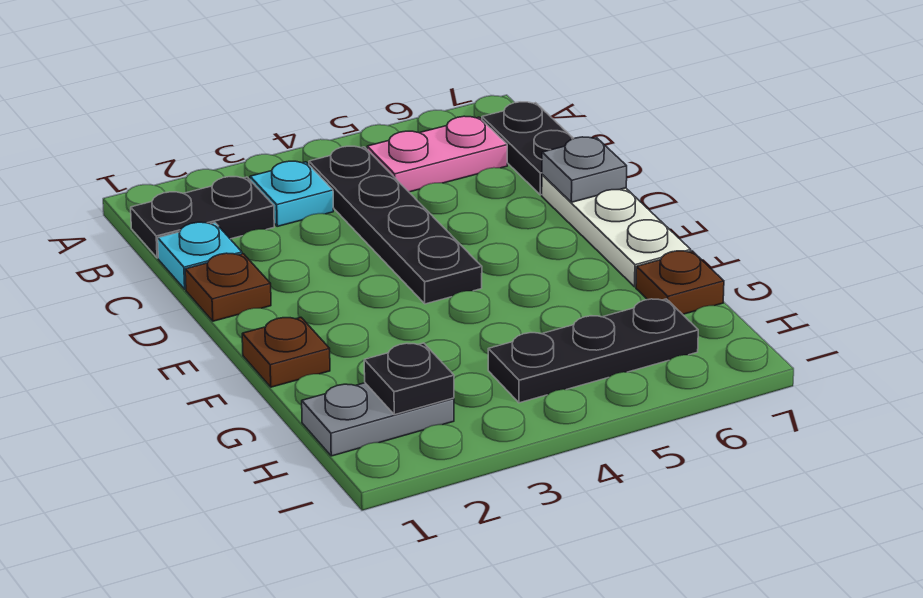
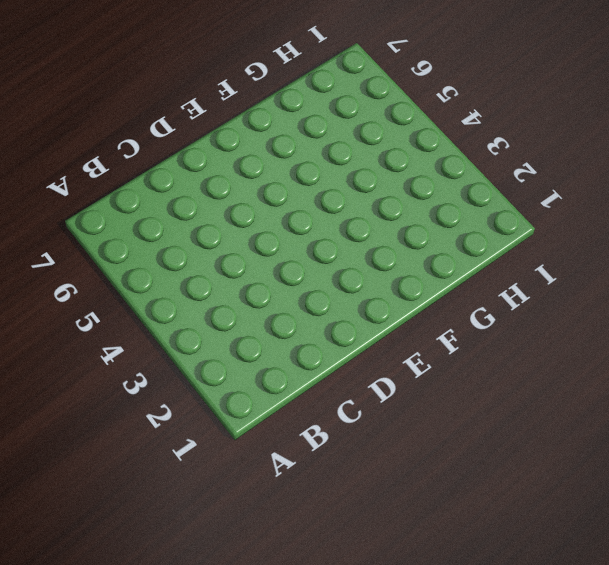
none -> black 1x2 plate [131,177,274,258]
none -> cyan 1x1 plate [250,161,333,226]
none -> black 1x4 plate [309,146,482,304]

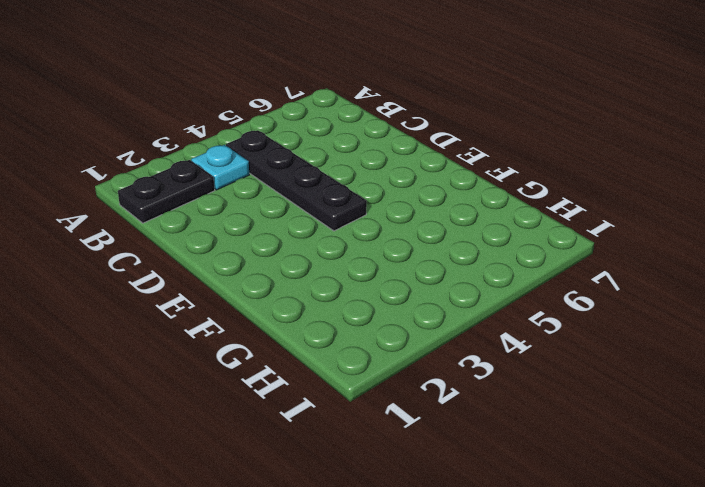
none -> pink 1x2 plate [367,116,507,192]
none -> black 1x2 plate [482,102,574,195]
none -> cyan 1x1 plate [158,222,242,289]

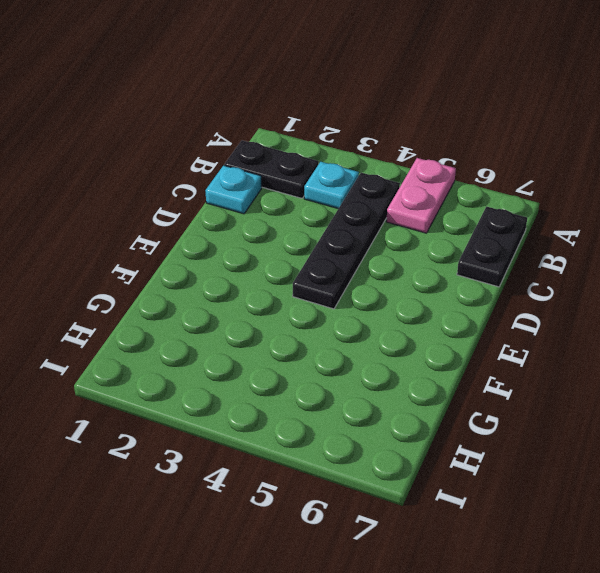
pink 1x2 plate [386,158,456,233] -> pink 1x2 plate turned to [367,116,507,192]
none -> brown 1x1 plate [185,253,271,321]
none -> white 1x3 plate [542,175,691,287]
none -> brown 1x1 plate [242,317,330,387]

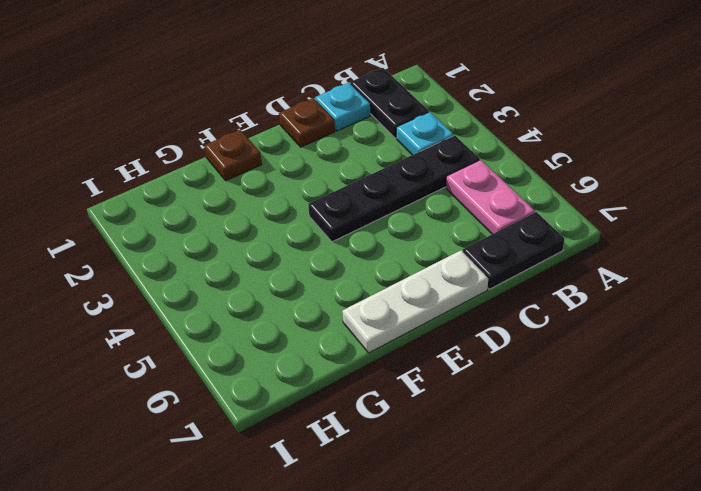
none -> brown 1x1 plate [636,251,724,314]
none -> grey 1x2 plate [302,383,454,456]
none -> black 1x3 plate [488,299,698,403]

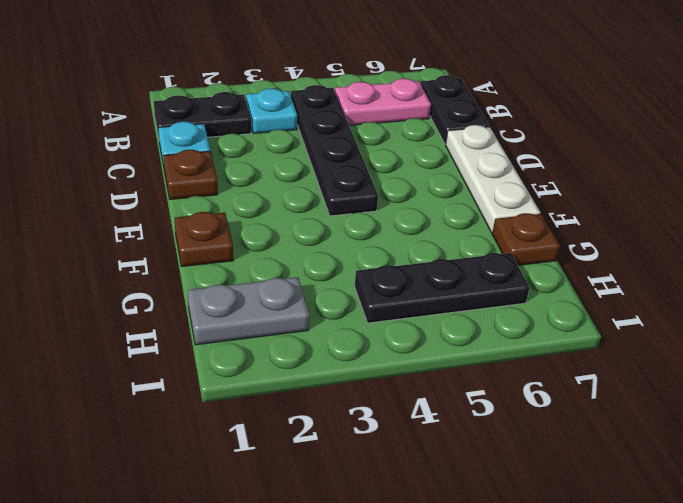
none -> grey 1x1 plate [542,137,627,202]
none -> black 1x1 plate [364,343,454,415]

